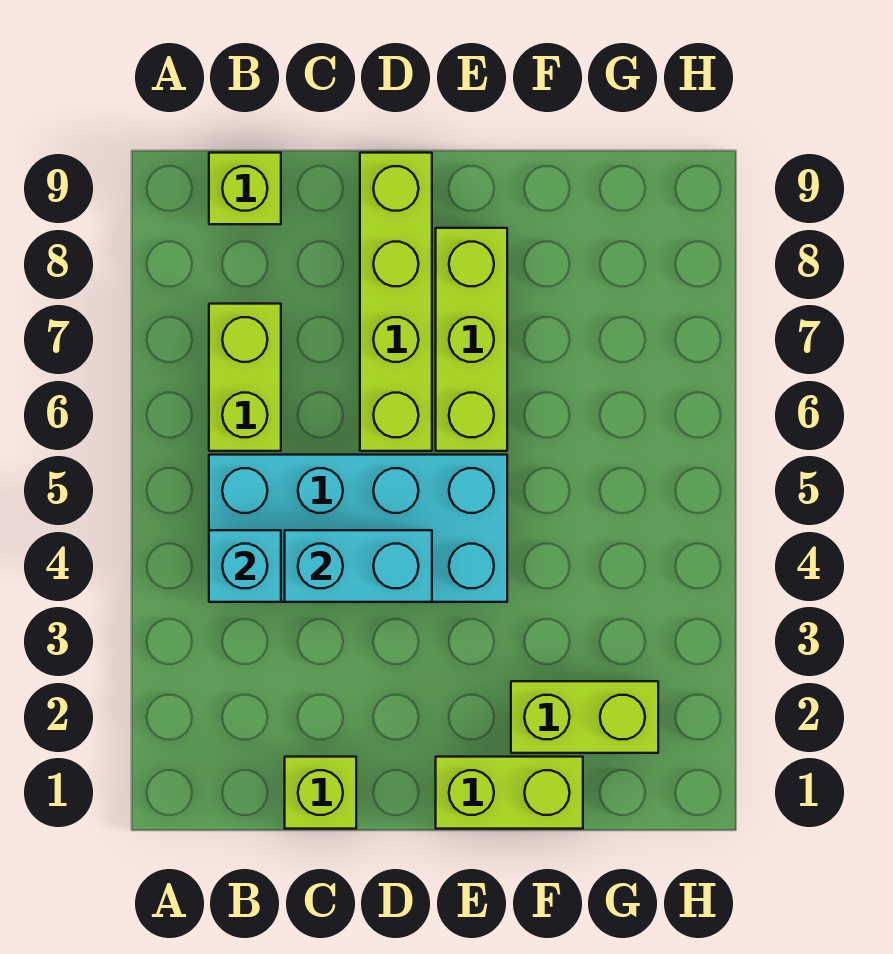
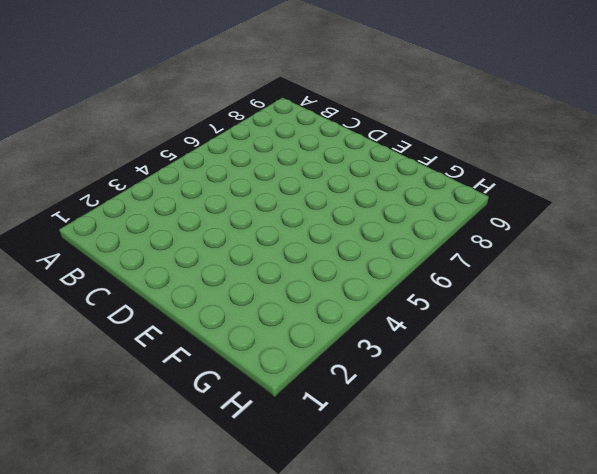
none -> cyan 2x4 brick [209,455,507,602]
none -> lime 1x2 brick [209,304,281,451]

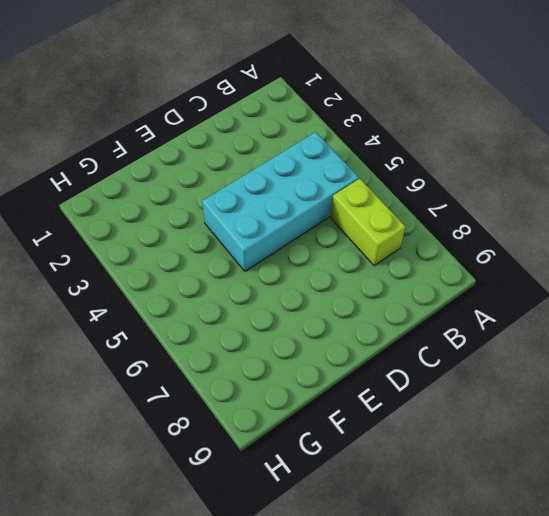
none -> lime 1x1 brick [209,153,281,224]
none -> lime 1x1 brick [285,757,356,829]

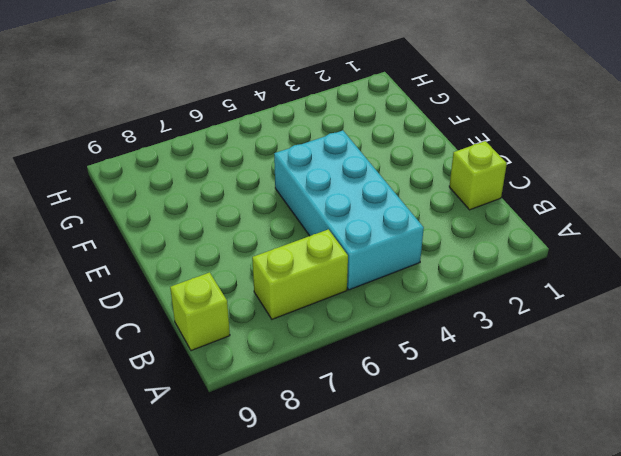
none -> lime 1x4 brick [360,153,432,451]
none -> lime 1x2 brick [436,757,583,829]

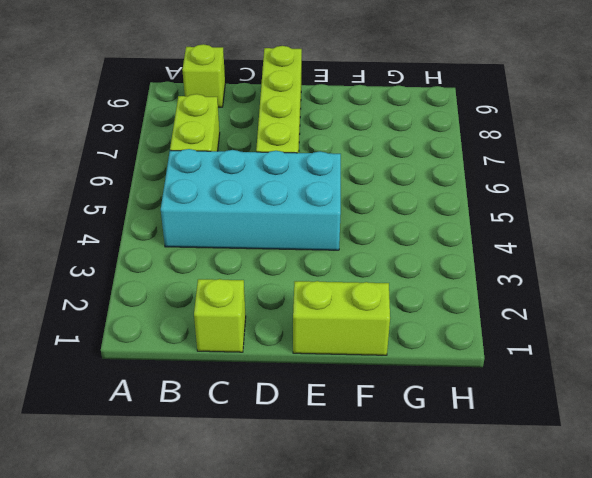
none -> lime 1x3 brick [436,228,507,451]
none -> lime 1x2 brick [511,681,658,753]

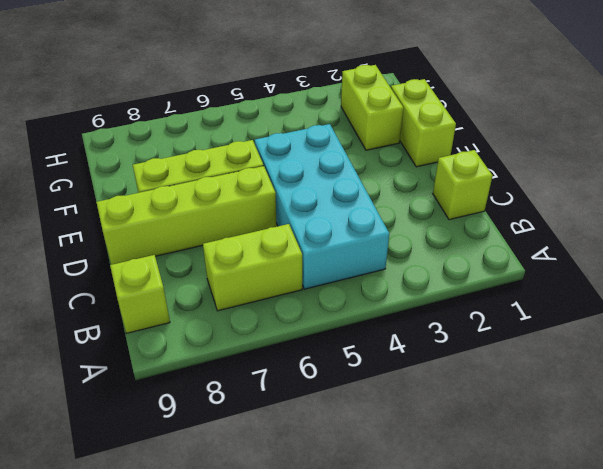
none -> cyan 1x1 brick [209,530,281,602]
none -> cyan 1x2 brick [285,530,432,602]

